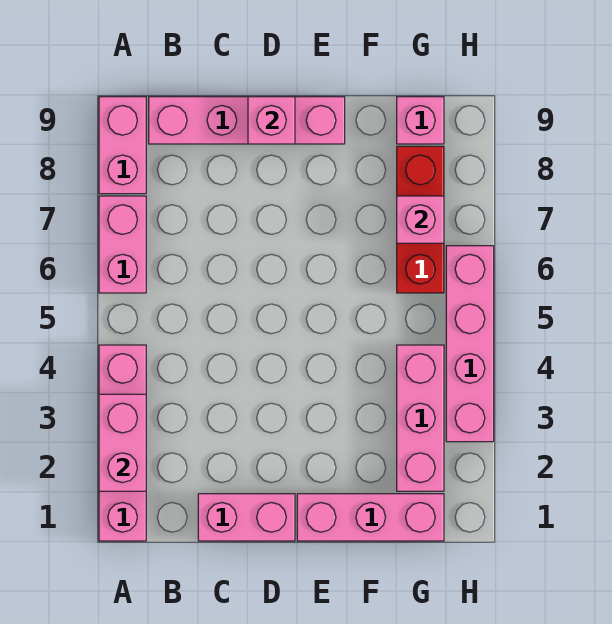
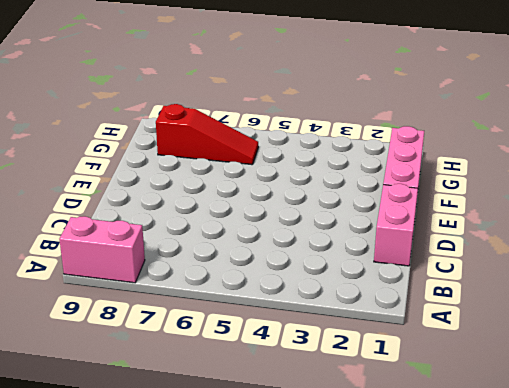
red 1x3 slope [156,104,258,165] -> red 1x3 brick [397,146,444,293]
none -> pink 1x4 brick [99,345,146,541]
none -> pink 1x2 brick [99,196,146,293]
none -> pink 1x4 brick [149,97,345,144]

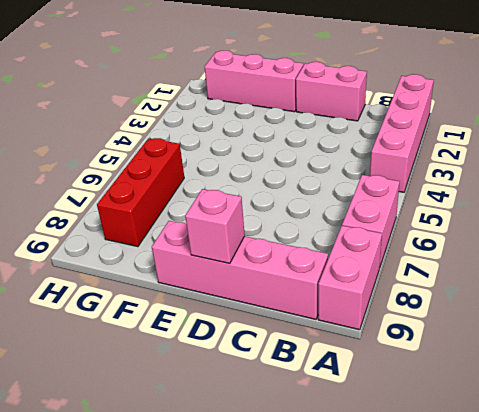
none -> pink 1x3 brick [397,345,444,491]
none -> pink 1x1 brick [397,97,444,144]
none -> pink 1x4 brick [446,246,494,442]

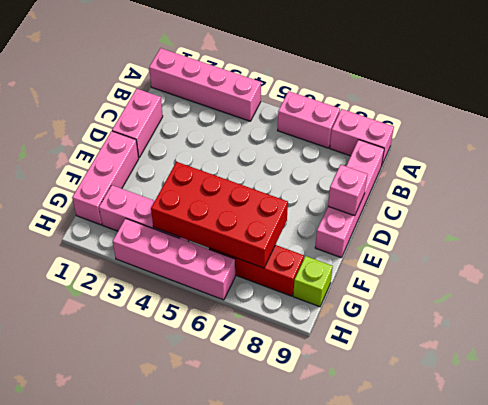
red 2x4 brick [151,162,288,268] -> pink 1x1 brick [397,196,444,243]
lime 1x1 brick [293,256,333,307] -> pink 1x1 brick [397,97,444,144]
none -> pink 1x2 brick [99,394,146,491]

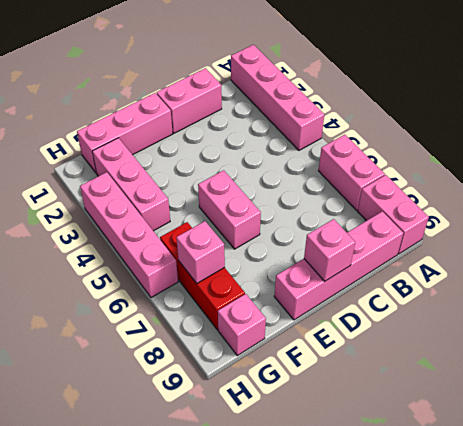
pink 1x2 brick [198,170,261,249] -> pink 1x2 brick moved to [99,394,146,491]

